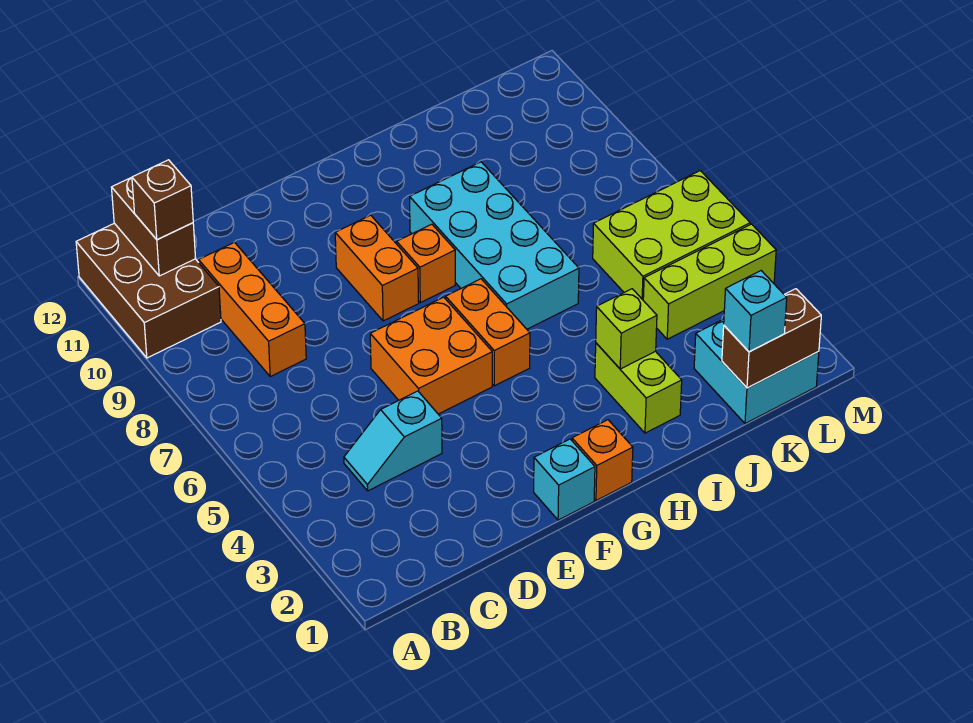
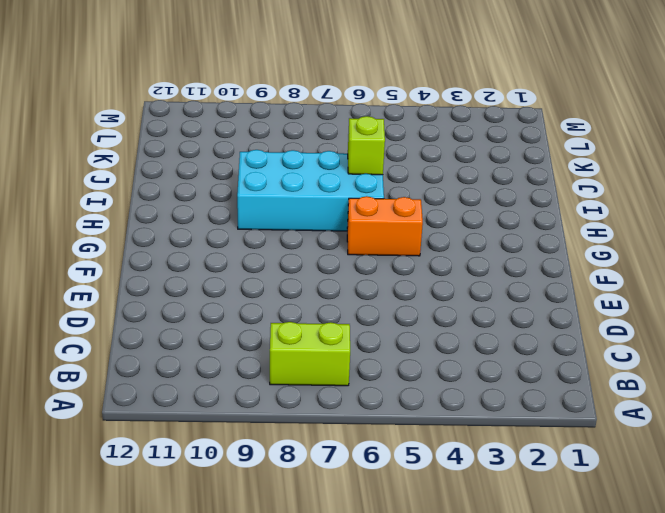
lime 1x2 brick [270,322,350,386] -> lime 1x2 brick moved to [595,343,682,433]
lime 1x1 brick [348,116,385,175] -> lime 1x1 brick moved to [596,289,657,369]
none -> brown 2x3 brick [76,223,221,358]
none -> cyan 1x2 slope [344,391,442,491]
none -> orange 1x3 brick [199,242,306,377]

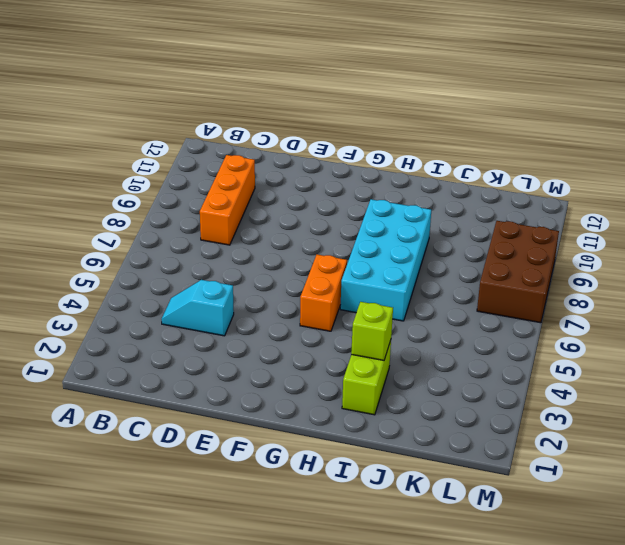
brown 2x3 brick [477,221,559,323] -> brown 2x3 brick moved to [76,223,221,358]
none -> orange 2x2 brick [370,297,492,414]
none -> cyan 1x1 brick [534,439,595,520]
none -> orange 1x2 brick [335,215,419,321]

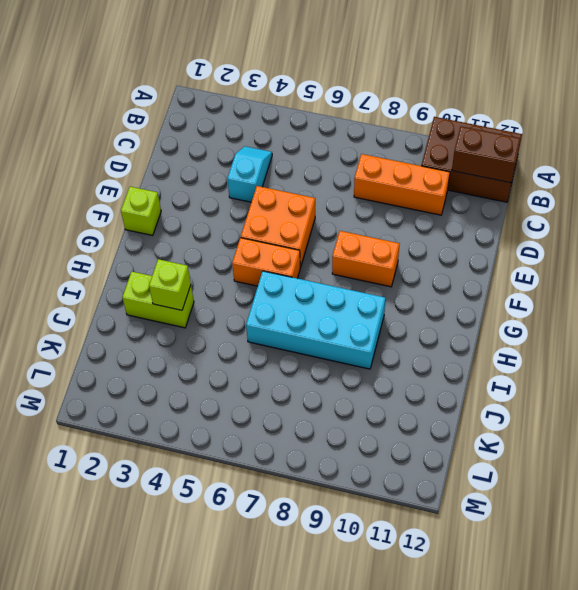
lime 1x1 brick [121,187,161,236] -> cyan 1x1 brick [534,439,595,520]
none -> orange 1x1 brick [572,420,633,501]
none -> orange 1x1 brick [397,224,455,303]
none -> cyan 2x2 brick [694,319,819,424]

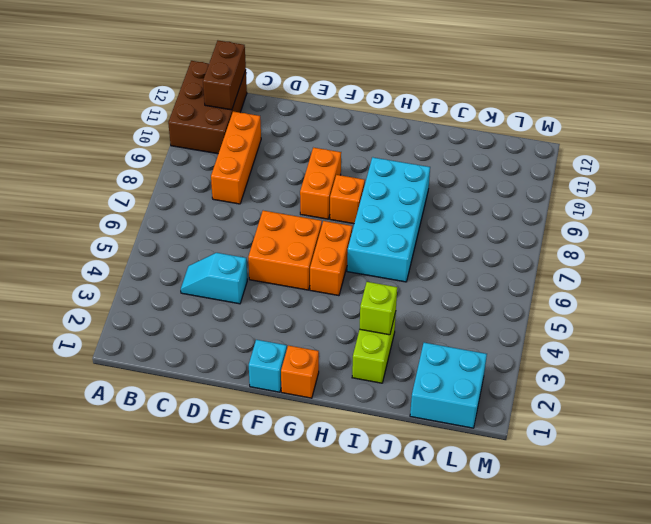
none -> lime 1x3 brick [643,224,776,339]
none -> lime 2x3 brick [593,171,750,300]
none -> brown 1x2 brick [722,289,821,388]

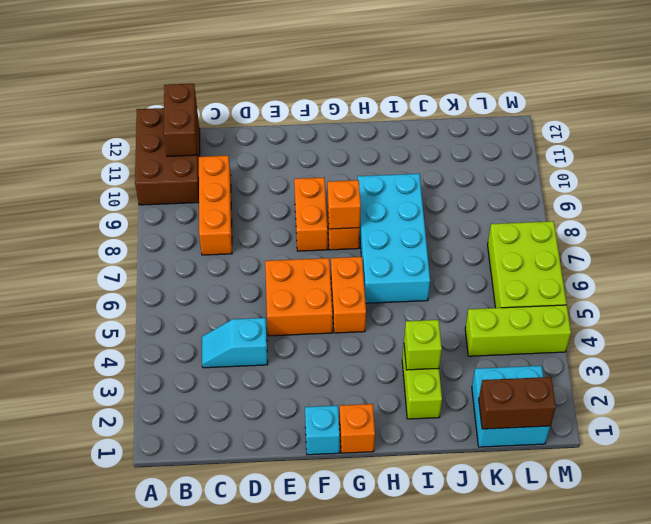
orange 1x1 brick [328,180,361,229] -> none
lime 2x3 brick [488,221,567,308] -> lime 2x3 brick turned to [593,171,750,300]
none -> brown 1x1 brick [132,160,193,240]
none -> cyan 1x1 brick [724,271,787,352]

